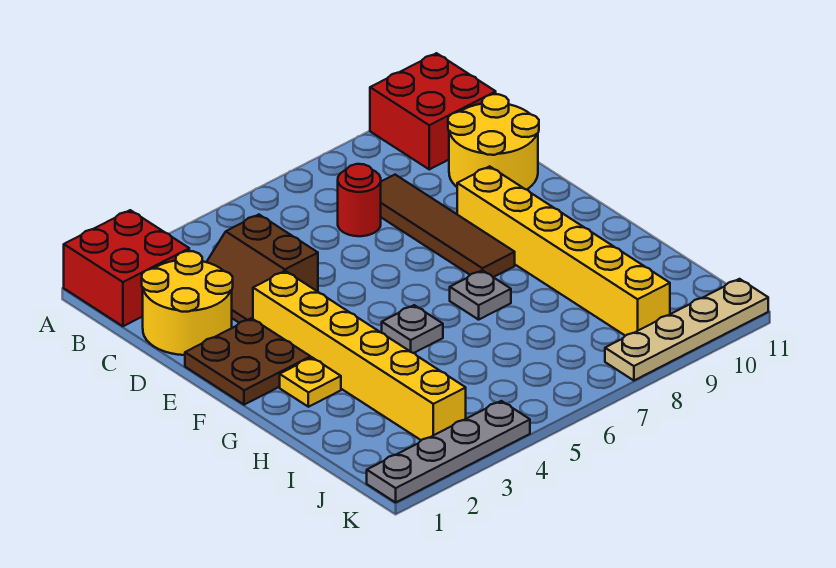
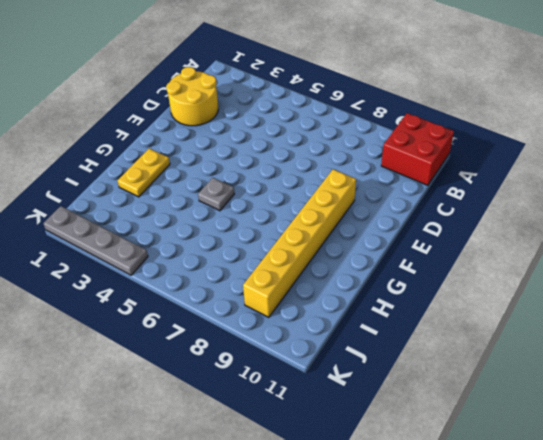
yellow 1x2 plate [118,149,170,197] -> yellow 1x1 plate [280,358,341,407]
none -> red 2x2 brick [64,210,189,326]
none -> brown 2x2 slope [207,215,318,323]
none -> red 1x1 round brick [338,164,381,236]

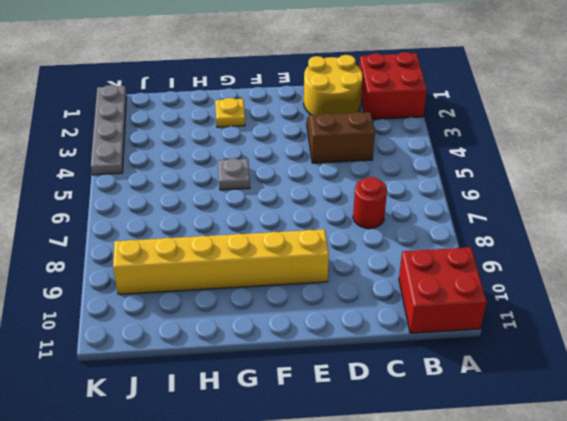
none -> brown 1x4 tile [381,175,515,277]
none -> yellow 2x2 round brick [448,94,539,190]
none -> brown 2x2 plate [185,318,311,405]

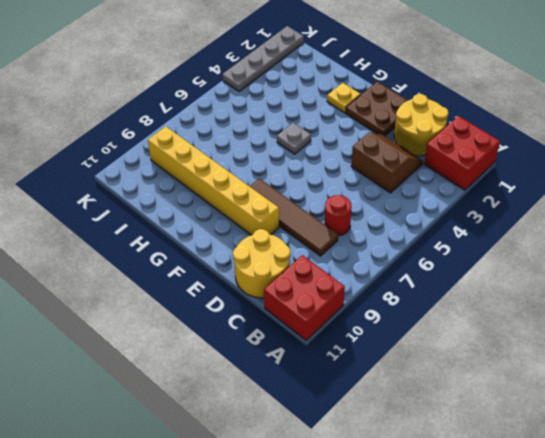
none -> yellow 1x6 brick [253,271,466,440]
none -> grey 1x1 plate [450,270,511,320]
none -> tan 1x4 plate [605,279,768,380]

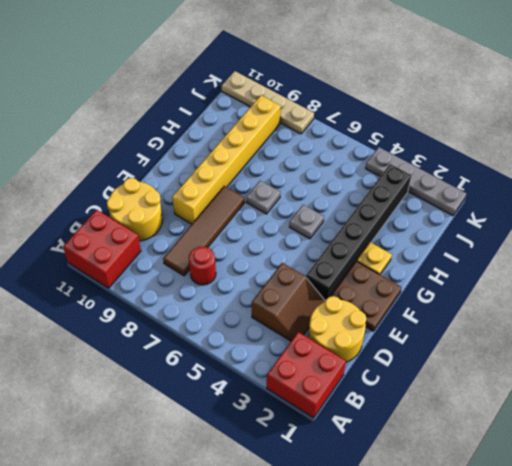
black 1x6 brick [306,164,411,301] -> yellow 1x6 brick [253,271,466,440]

